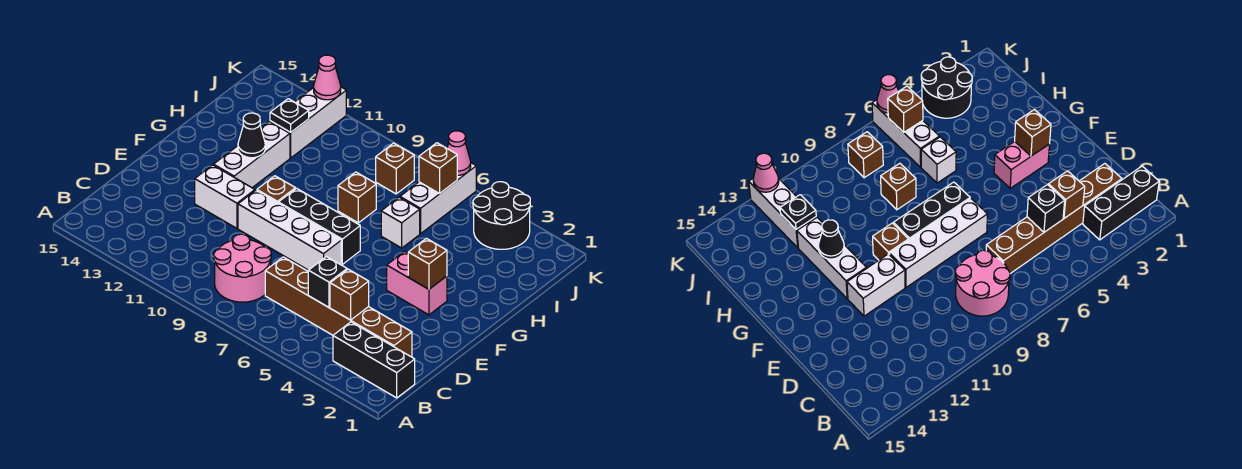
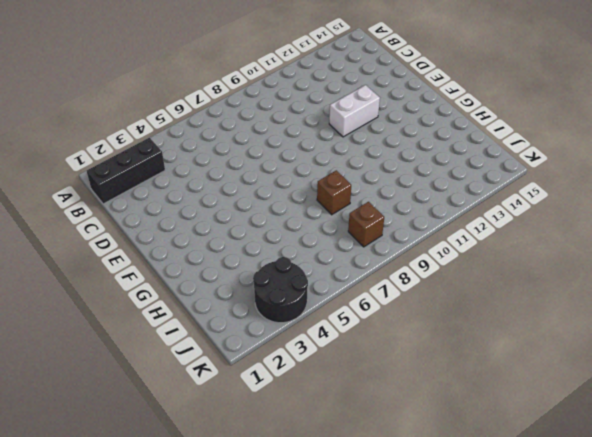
none -> pink 2x2 round brick [214,234,271,302]
none -> brown 1x6 brick [265,257,412,357]
none -> white 1x4 brick [238,190,341,270]

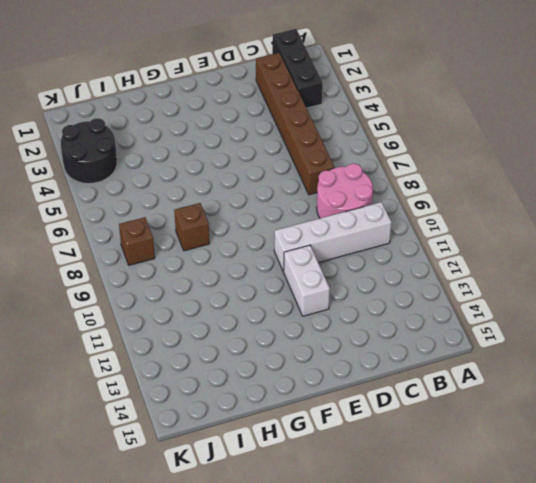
white 1x4 brick [274,202,392,272] -> white 1x4 brick turned to [238,190,341,270]
none -> pink 1x2 brick [387,251,447,315]
none -> black 1x3 brick [279,188,360,264]
none -> brown 1x1 brick [257,176,295,203]

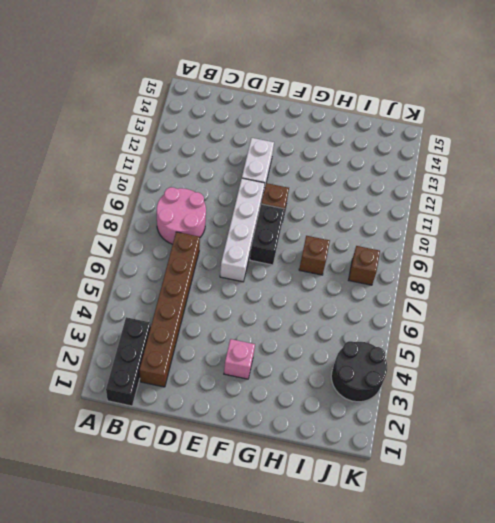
pink 1x1 brick [224,339,255,379] -> pink 1x2 brick [387,251,447,315]
black 1x2 brick [250,204,285,265] -> black 1x3 brick [279,188,360,264]
none -> white 1x3 brick [214,122,290,188]
none -> white 1x1 brick [381,197,420,248]
none -> white 1x3 brick [400,163,476,234]

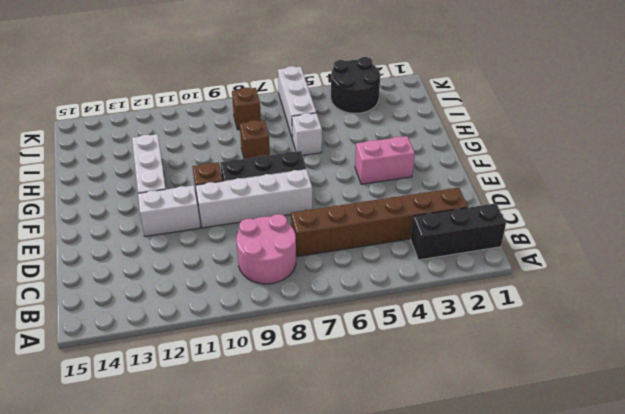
none -> white 1x3 brick [270,87,346,158]
none -> brown 1x1 brick [330,269,369,320]
none -> black 1x1 brick [308,257,347,307]

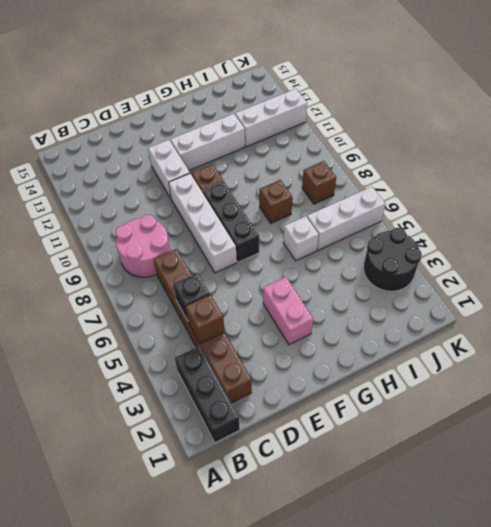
none -> brown 1x1 brick [408,238,447,289]
none -> black 1x1 cone [238,113,265,158]
none -> black 1x1 plate [270,99,309,132]

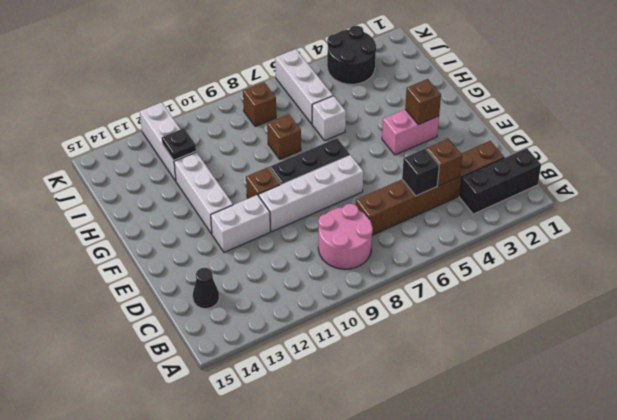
black 1x1 cone [193,268,219,309] -> black 1x1 cone moved to [238,113,265,158]
none -> brown 1x1 brick [419,143,457,194]
none -> pink 1x1 cone [447,131,471,175]
none -> pink 1x1 cone [314,55,341,100]

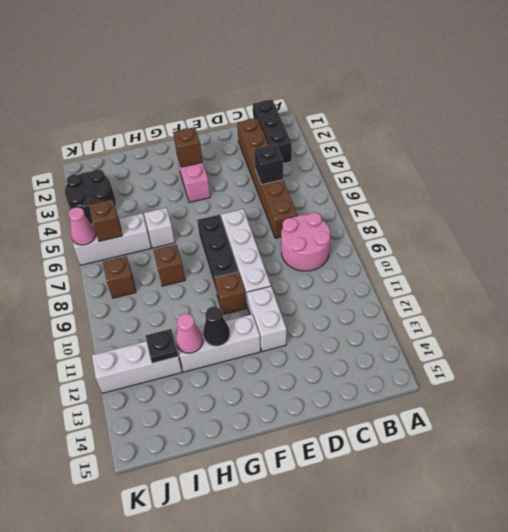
pink 1x1 cone [176,314,203,353] -> pink 1x1 cone moved to [314,55,341,100]
none -> brown 1x1 brick [330,269,369,320]

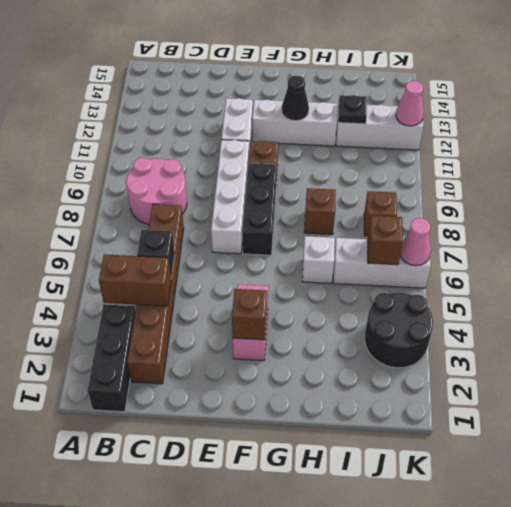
brown 1x2 brick [99,254,171,306] -> brown 1x1 brick [330,269,369,320]

